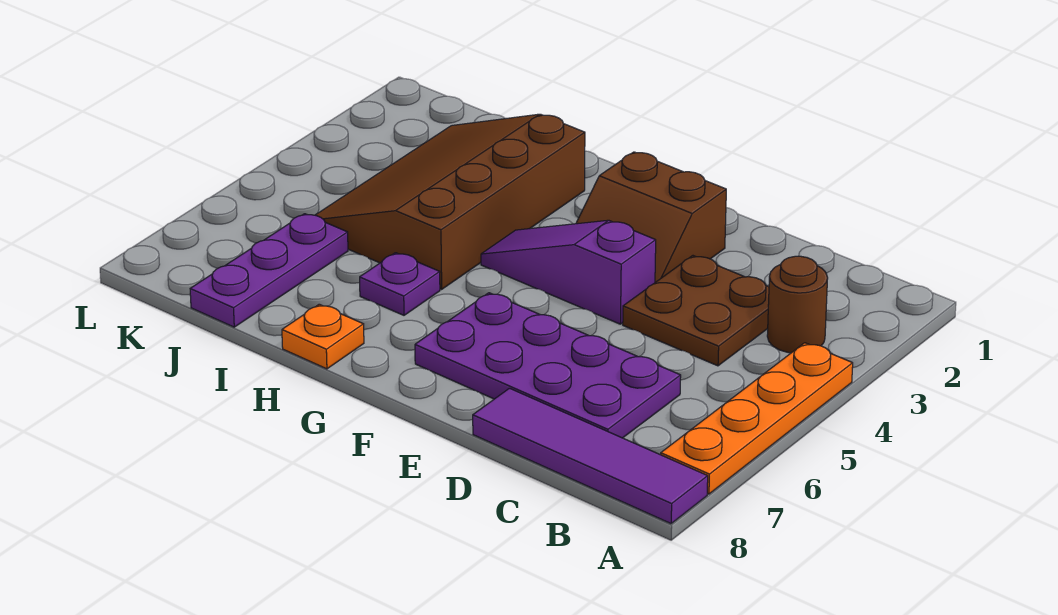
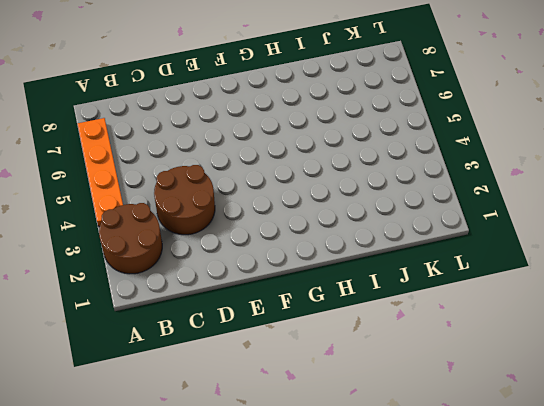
brown 2x2 round brick [99,203,162,274] -> brown 1x1 round brick [767,256,828,353]
brown 2x2 round brick [154,165,215,235] -> brown 2x2 plate [623,256,769,366]
none -> purple 1x4 tile [473,388,708,524]
none -> purple 2x4 plate [415,293,681,438]

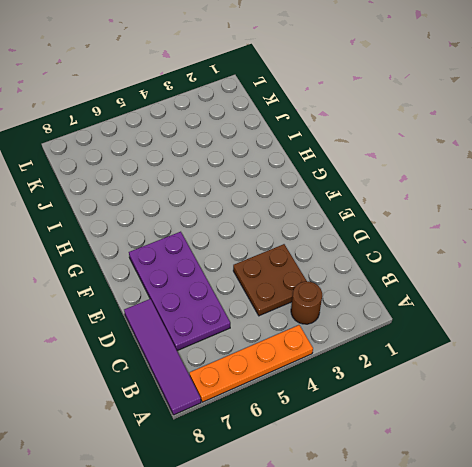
none -> brown 2x2 slope [576,152,726,282]
none -> purple 1x3 slope [481,220,656,324]

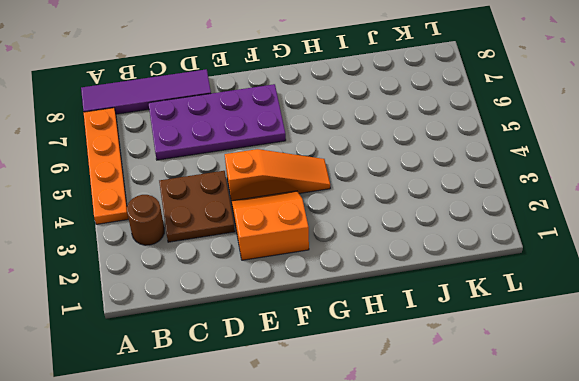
orange 2x2 slope [231,191,309,260] -> brown 2x2 slope [576,152,726,282]
orange 1x3 slope [225,149,330,201] -> purple 1x3 slope [481,220,656,324]
none -> brown 3x4 slope [316,114,585,289]
none -> purple 1x1 plate [360,253,440,315]

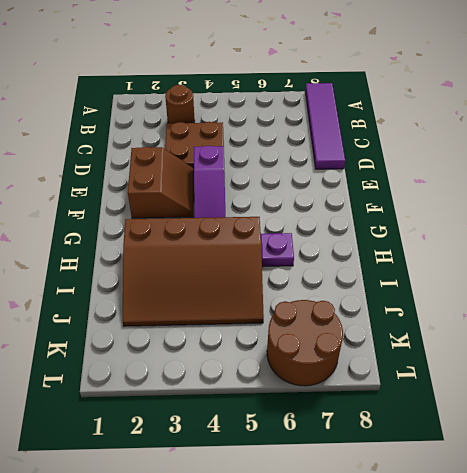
brown 2x2 round brick [267,300,343,386] -> none
none -> orange 1x4 plate [661,343,853,494]
none -> purple 2x4 plate [415,293,681,438]

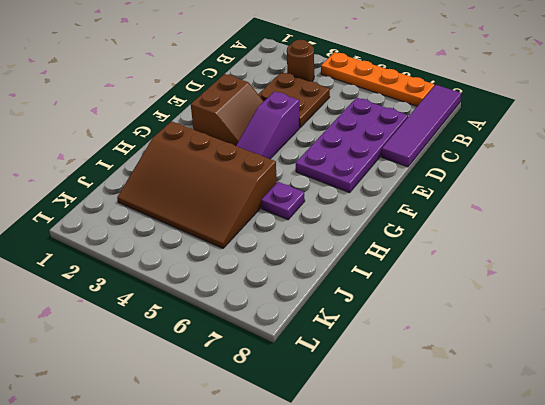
none -> orange 1x1 plate [282,304,364,369]
none -> purple 1x3 plate [190,214,348,327]

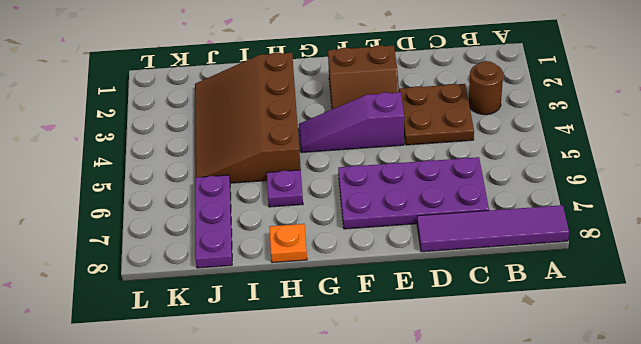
none -> orange 1x4 plate [661,343,853,494]

